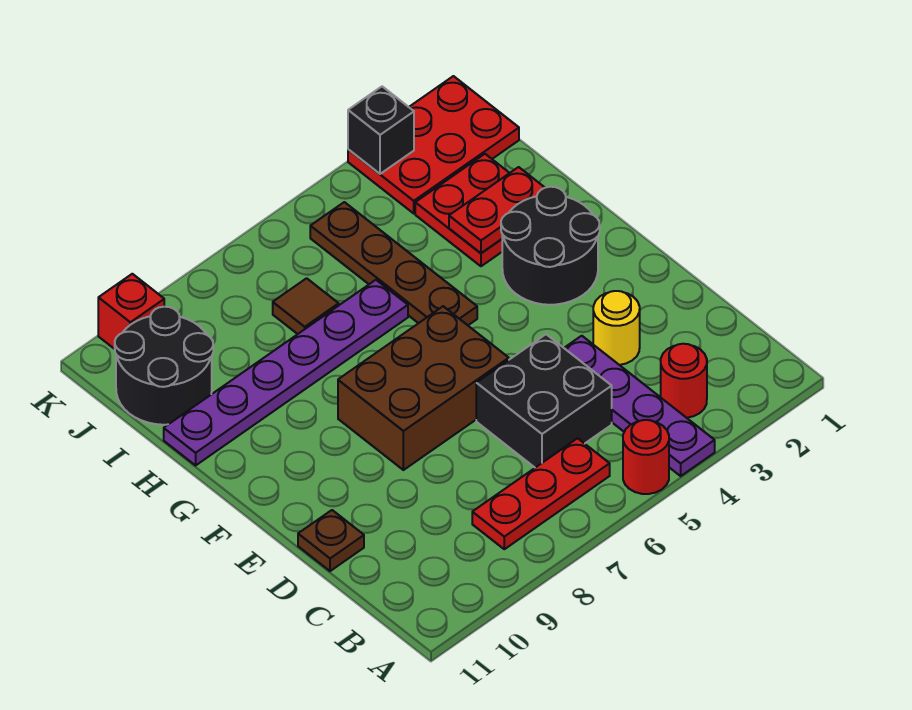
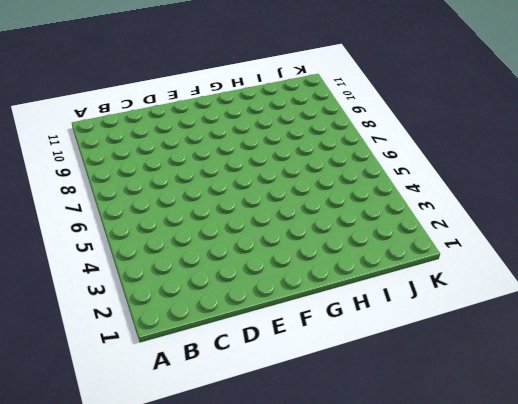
none -> purple 1x4 plate [564,336,715,476]
none -> red 1x1 round brick [623,420,669,494]
none -> red 1x1 round brick [661,344,707,418]

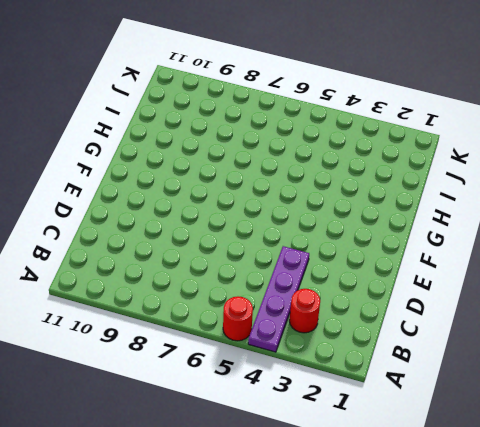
none -> red 1x3 plate [472,438,610,549]
none -> black 2x2 brick [476,334,612,468]
none -> yellow 1x1 round brick [593,291,640,365]

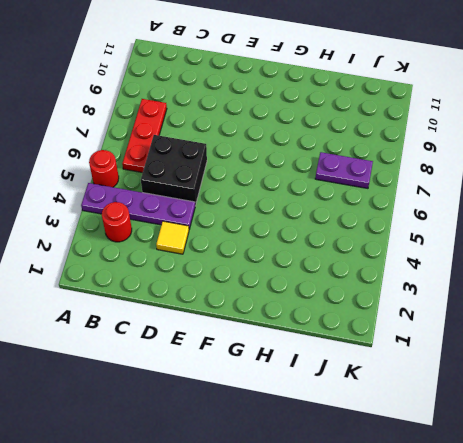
yellow 1x1 tile [156,221,189,254] -> yellow 1x1 round brick [593,291,640,365]
purple 1x2 plate [315,152,373,188] -> brown 1x1 tile [273,278,339,334]
none -> brown 1x1 plate [298,510,364,571]
none -> brown 2x3 brick [338,306,509,470]
none -> black 2x2 round brick [501,187,600,305]

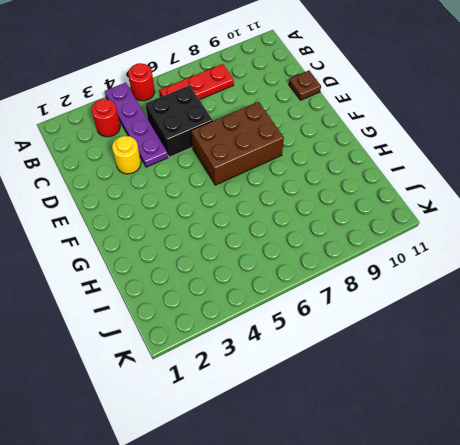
none -> black 2x2 round brick [501,187,600,305]
none -> brown 1x4 plate [310,202,477,325]
none -> red 2x2 plate [415,154,509,266]

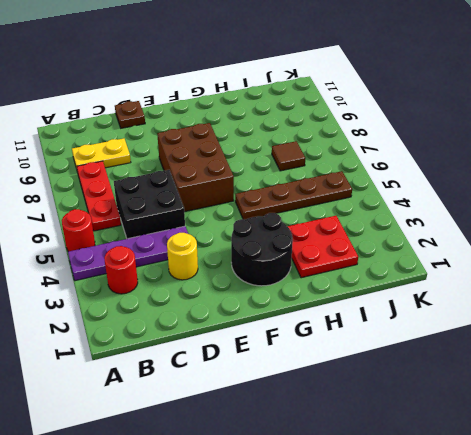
yellow 1x2 plate [72,138,131,169] -> none
none -> purple 1x6 plate [164,280,408,465]
none -> black 2x2 round brick [115,307,213,425]
none -> red 2x3 plate [348,76,519,213]

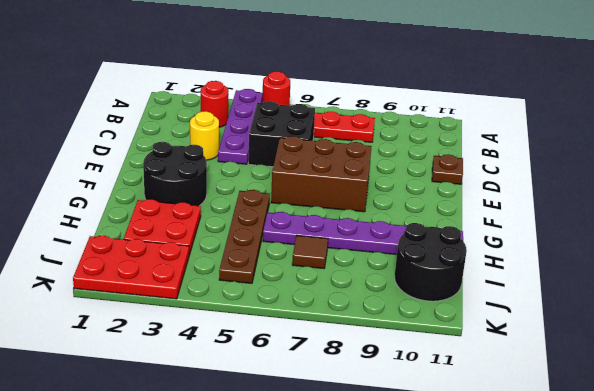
none -> red 1x1 brick [98,274,164,349]
none -> red 1x2 plate [449,167,545,253]
none -> black 1x1 brick [348,87,414,174]

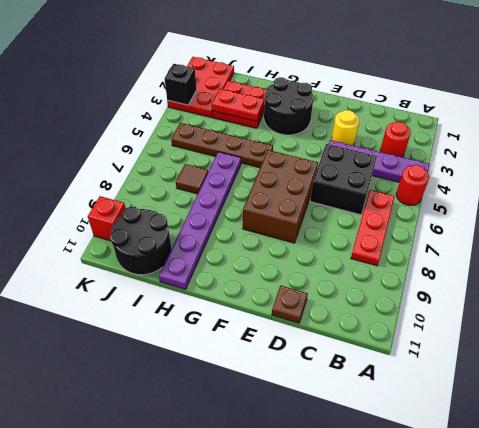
red 1x2 plate [212,89,264,121] -> red 1x2 plate turned to [449,167,545,253]

